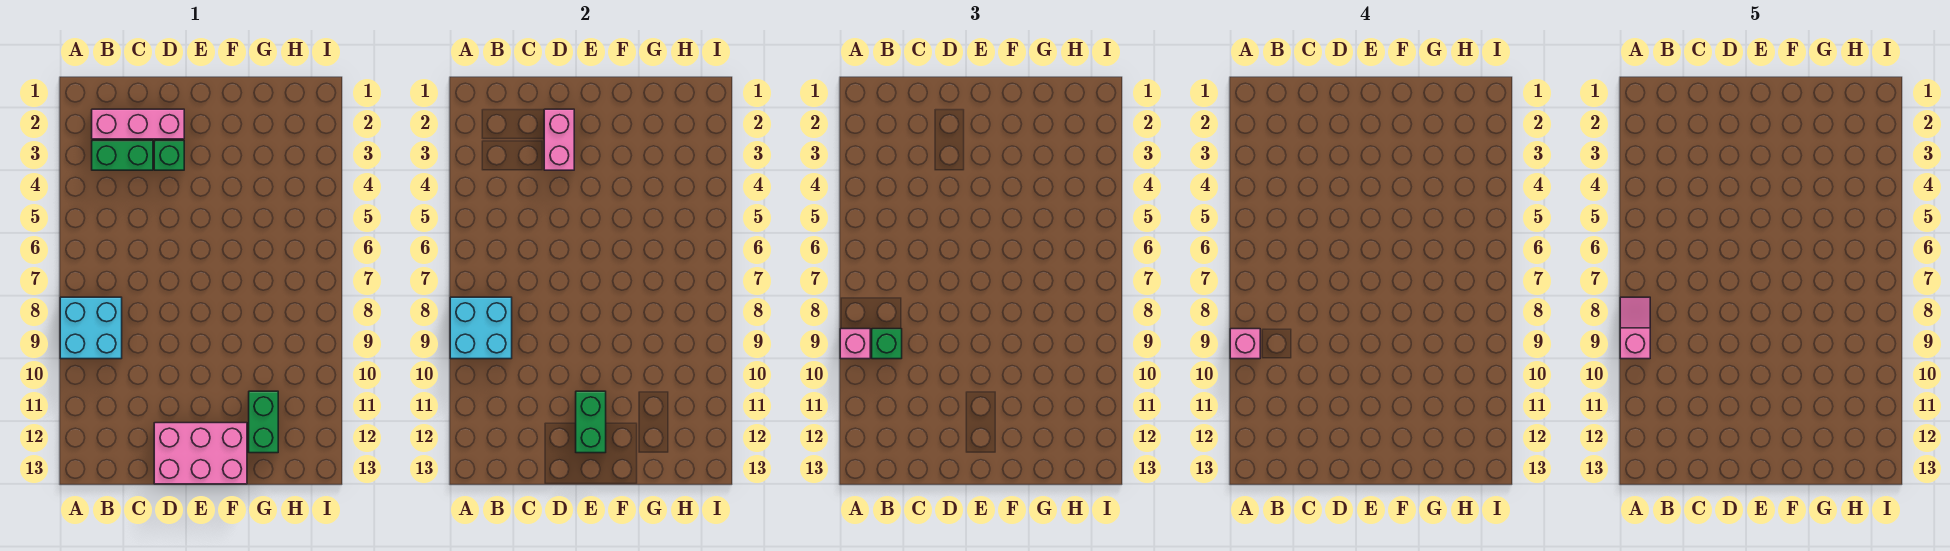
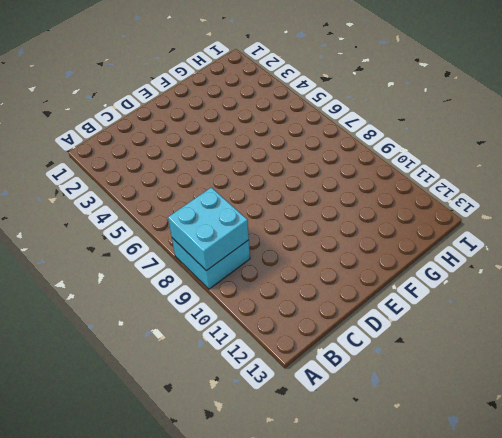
none -> pink 1x3 brick [92,109,184,139]
none -> green 1x2 brick [92,141,153,170]
none -> green 1x1 brick [154,141,184,170]

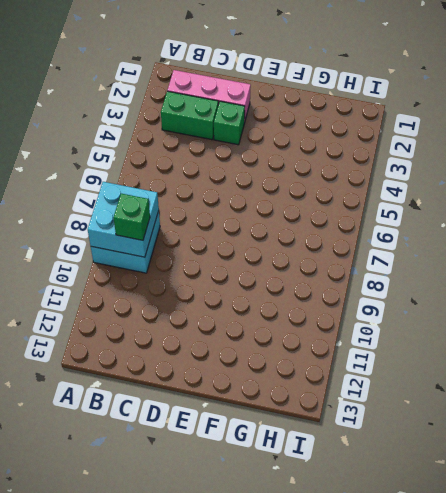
none -> pink 2x3 brick [154,423,247,484]
none -> green 1x2 brick [249,391,278,453]
none -> pink 1x2 brick [544,109,574,170]

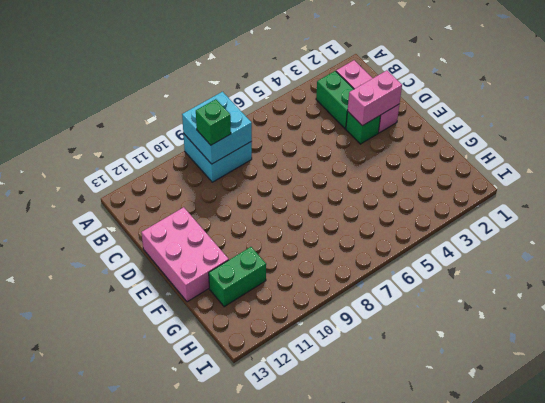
none -> green 1x2 brick [576,391,606,453]
none -> pink 1x1 brick [840,329,870,359]
none -> pink 1x1 brick [1230,329,1260,359]

